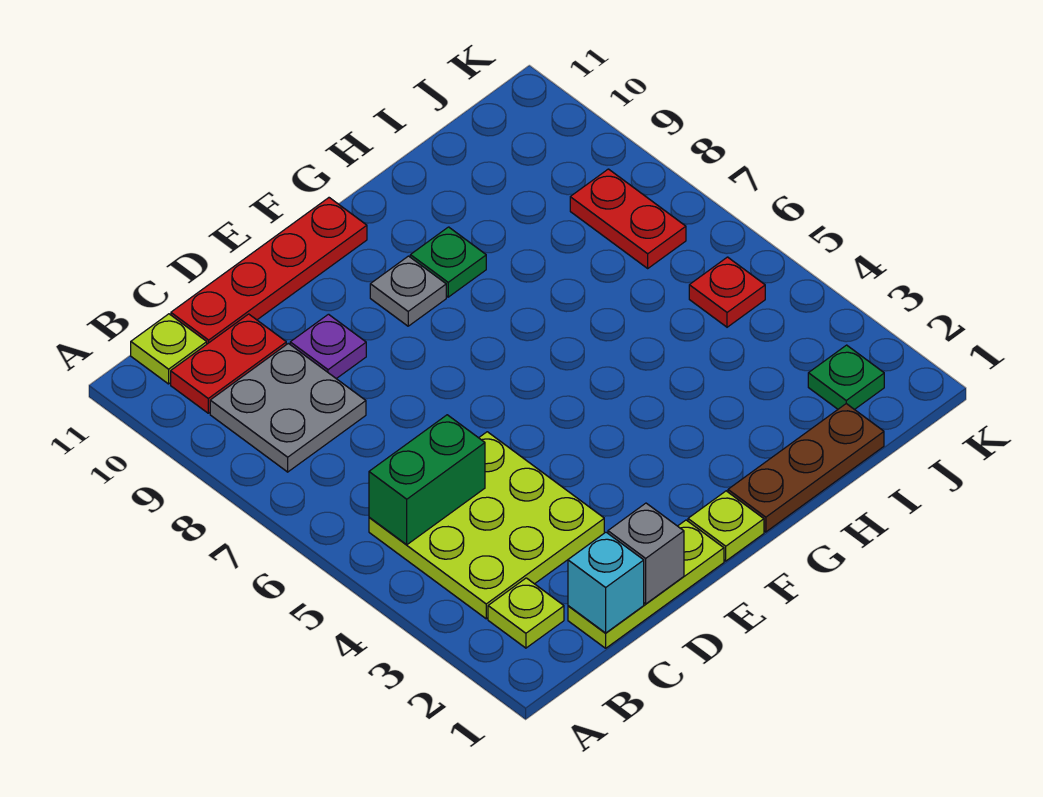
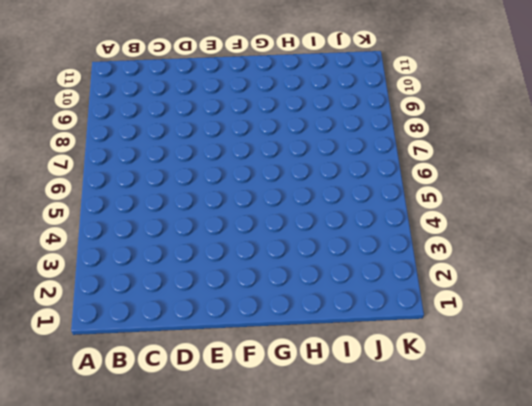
none -> lime 1x1 plate [488,578,564,648]
none -> lime 3x3 plate [369,432,604,619]
none -> grey 2x2 plate [210,343,366,472]

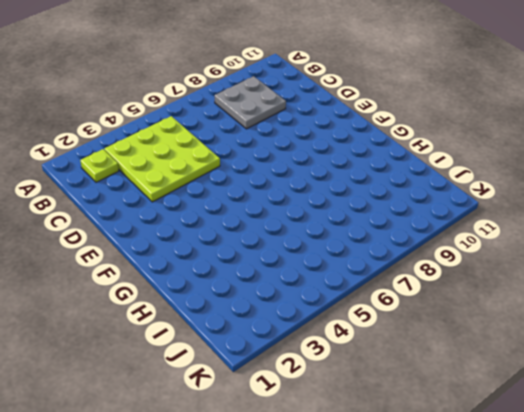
none -> red 1x2 plate [171,314,286,413]
none -> lime 1x1 plate [131,314,207,384]
none -> lime 1x3 plate [568,520,724,648]

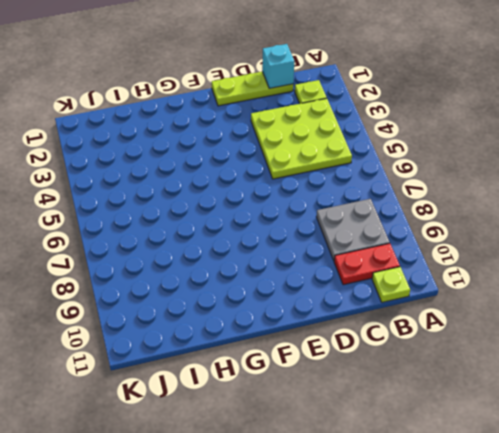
none -> red 1x4 plate [171,198,367,344]
none -> purple 1x1 plate [290,314,366,379]
none -> lime 1x1 plate [688,491,764,561]

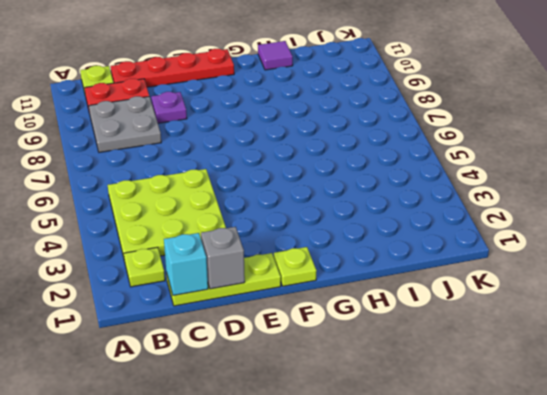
purple 1x1 tile [258,41,293,70] -> none
none -> grey 1x1 plate [370,256,446,326]
none -> brown 1x3 plate [728,404,884,532]
none -> green 1x1 plate [410,227,486,297]

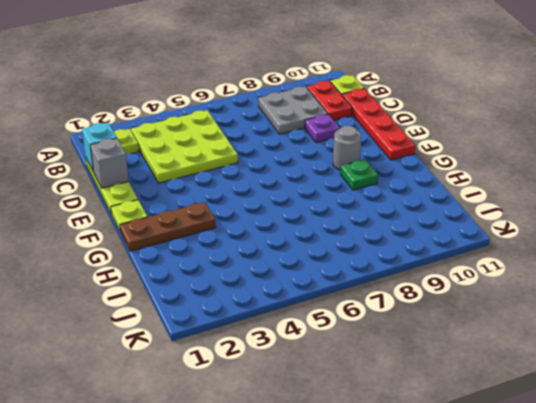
grey 1x1 round brick [333,126,361,170] -> grey 1x1 plate [370,256,446,326]
brown 1x3 plate [120,202,216,251] -> brown 1x3 plate turned to [728,404,884,532]
none -> green 1x1 plate [808,345,884,410]
none -> red 1x1 plate [689,257,765,327]
none -> red 1x2 plate [570,169,686,268]

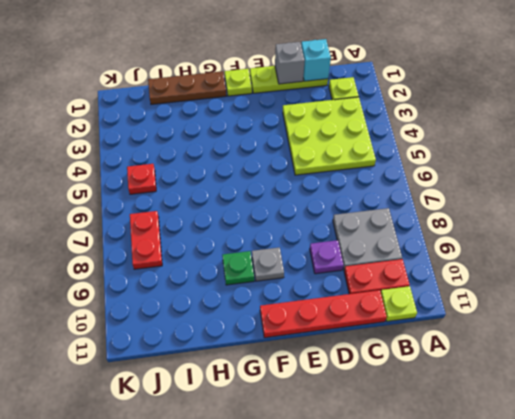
none -> green 1x1 plate [808,345,884,410]
none -> green 1x2 brick [369,415,485,545]

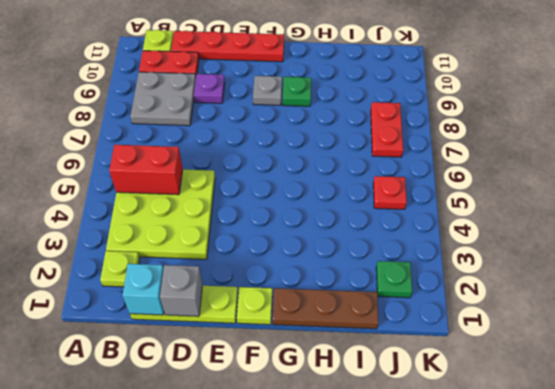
red 1x2 brick [109,145,183,195] -> green 1x2 brick [369,415,485,545]

